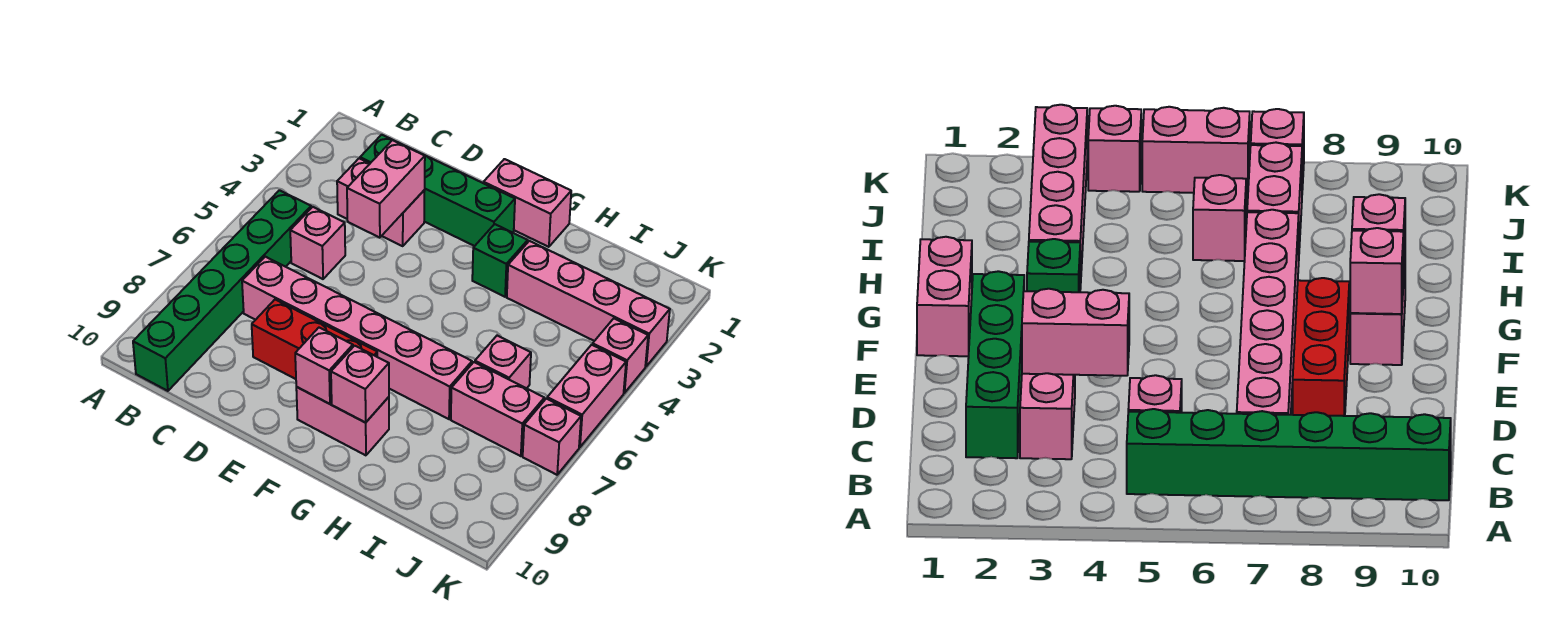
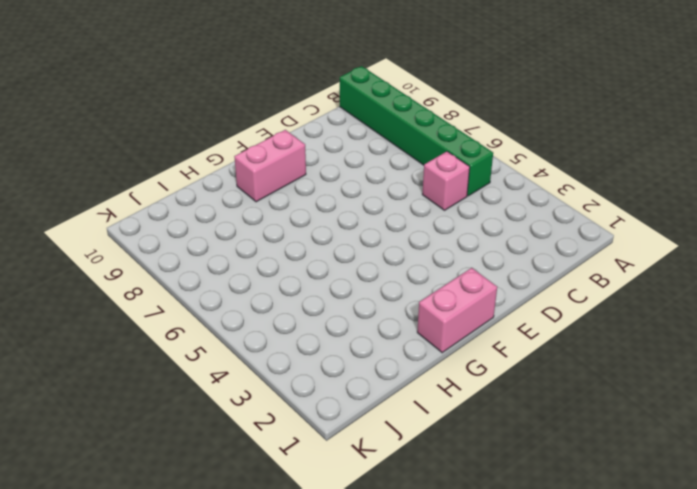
none -> green 1x4 brick [360,135,515,246]
none -> pink 1x2 brick [337,159,425,246]
none -> pink 1x6 brick [242,257,472,419]

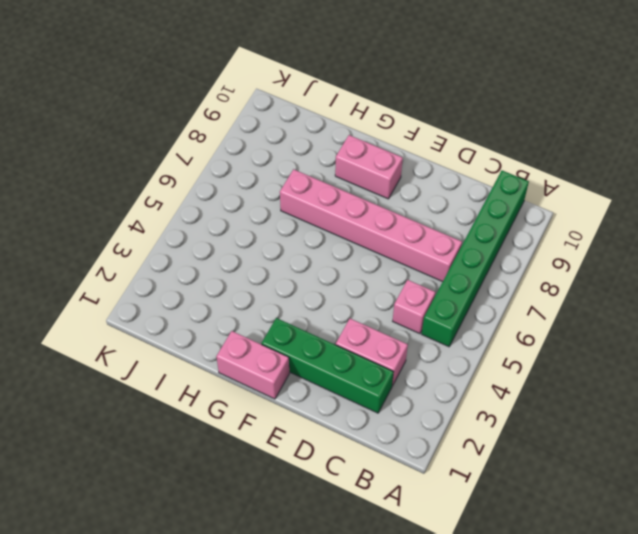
none -> red 1x3 brick [252,300,377,379]
none -> green 1x1 brick [472,224,528,297]
none -> pink 1x4 brick [507,241,670,366]

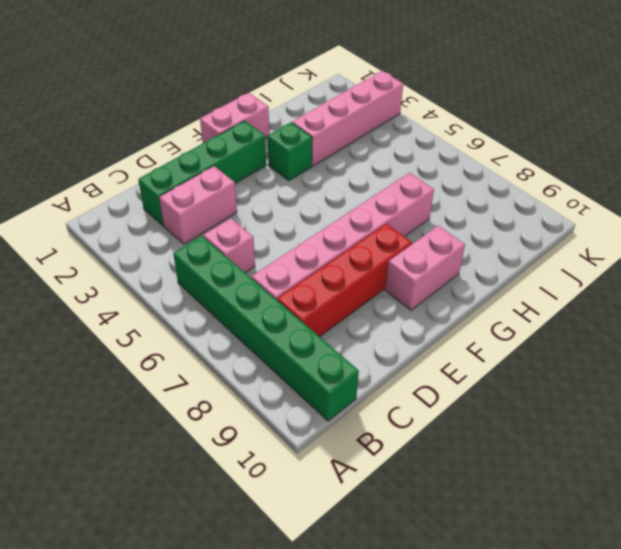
red 1x4 brick [277,224,412,337] -> red 1x3 brick [252,300,377,379]
none -> pink 1x1 brick [475,336,531,388]
none -> pink 1x2 brick [451,362,544,456]
none -> pink 1x1 brick [593,319,648,393]

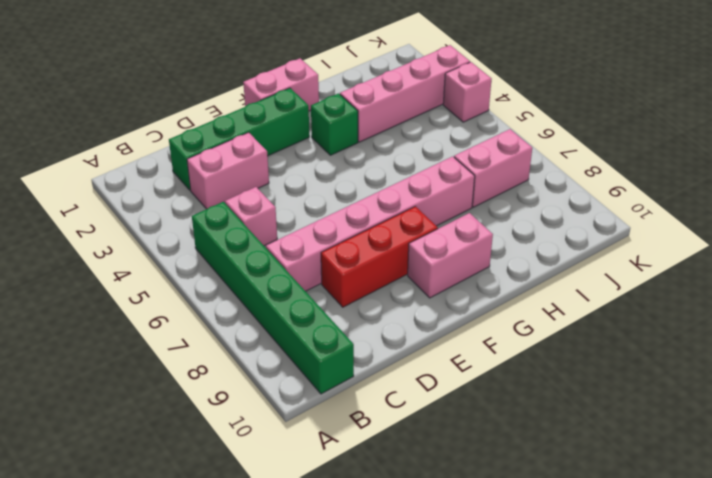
none -> pink 1x1 brick [475,336,531,388]
none -> pink 1x2 brick [547,345,626,447]
none -> pink 1x1 brick [523,399,581,475]

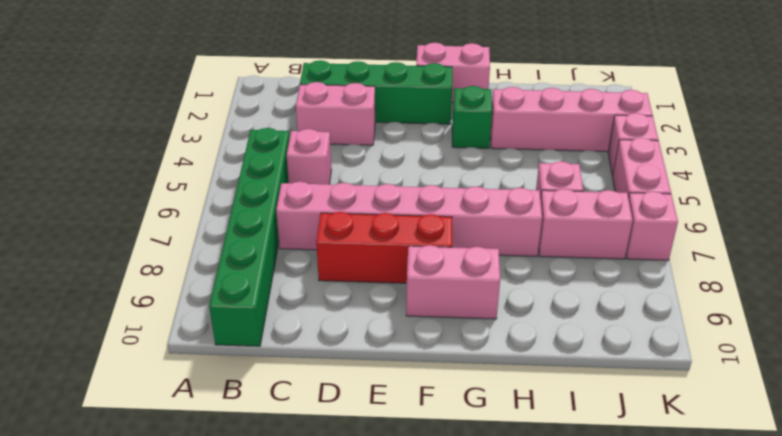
none -> pink 1x2 brick [347,140,425,238]
none -> pink 1x1 brick [295,328,353,404]
none -> pink 1x1 brick [331,346,389,423]

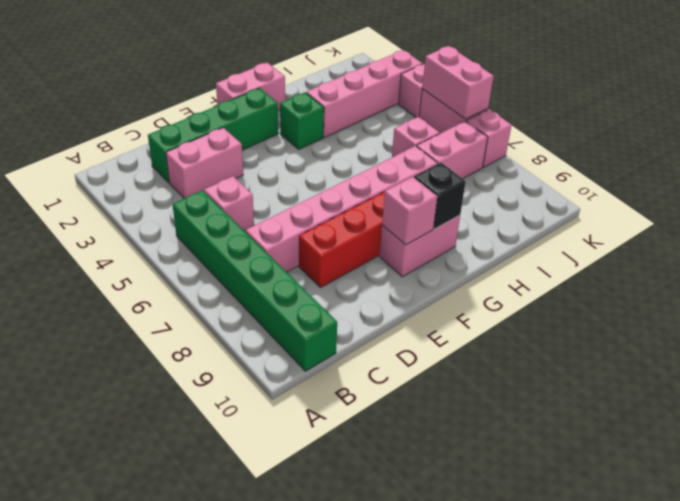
black 1x1 brick [414,162,466,229] -> pink 1x1 brick [331,346,389,423]
pink 1x2 brick [422,46,494,119] -> pink 1x2 brick moved to [347,140,425,238]

